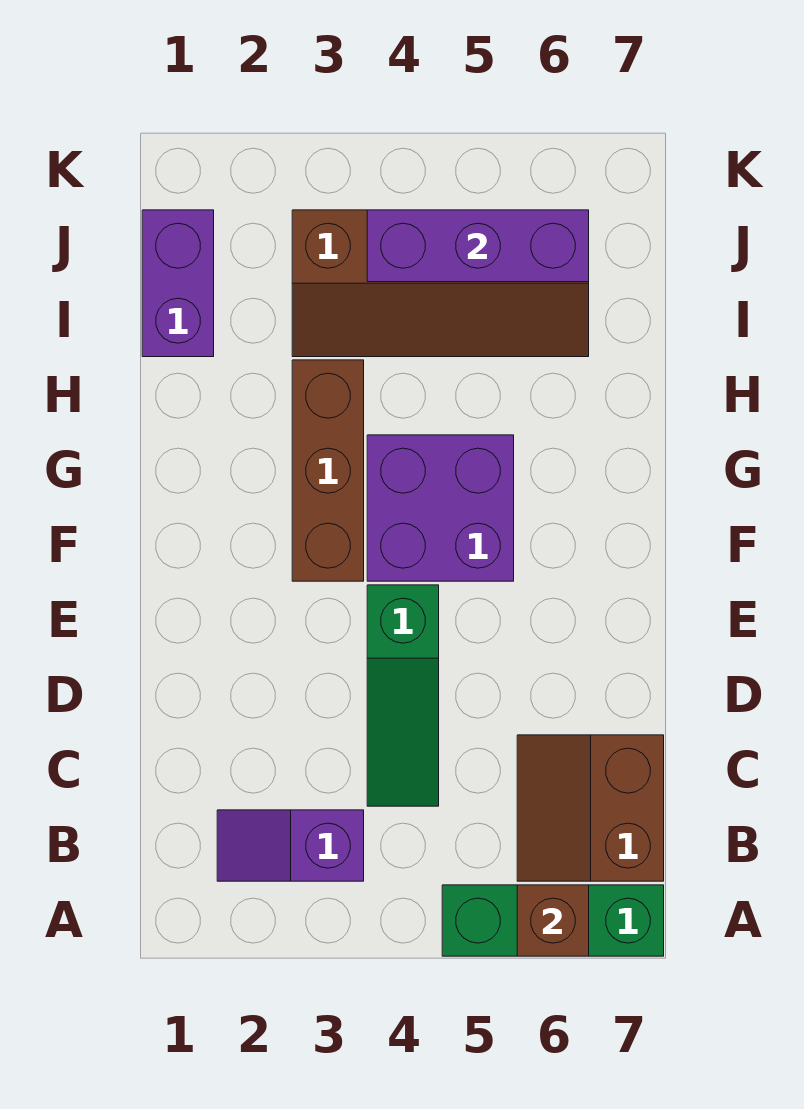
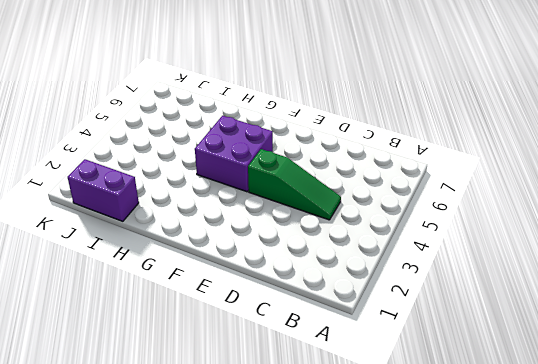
none -> green 1x3 brick [442,885,664,956]
none -> purple 1x2 slope [217,810,364,881]

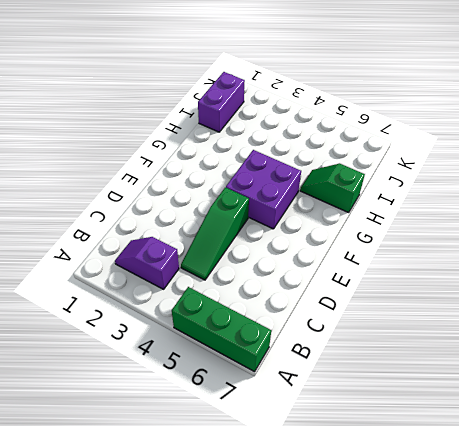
green 1x2 slope [300,164,365,213] -> none
none -> brown 2x2 slope [517,735,664,881]
none -> brown 1x3 brick [292,360,364,581]

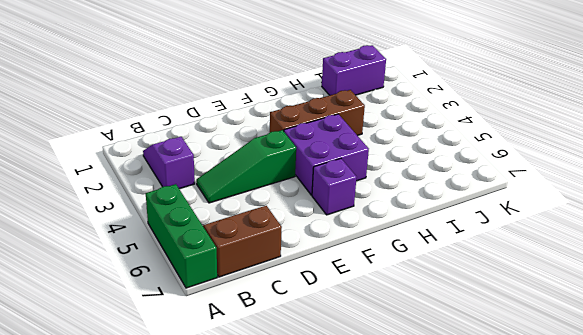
purple 1x1 brick [312,158,357,215] -> none
none -> brown 2x4 slope [292,210,589,357]
none -> brown 1x1 brick [517,885,589,956]

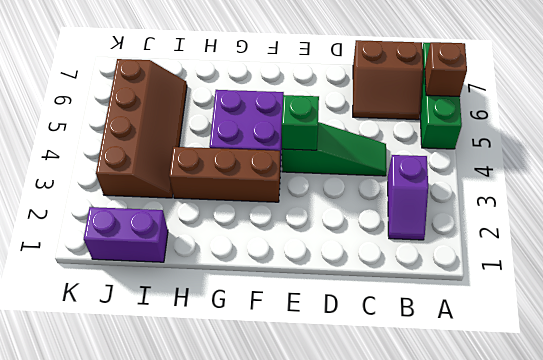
green 1x1 brick [282,95,319,150] -> none
none -> purple 1x3 brick [367,210,589,282]

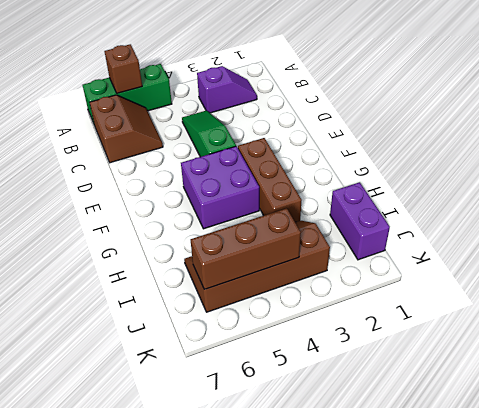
brown 1x3 brick [191,208,301,289] -> purple 1x3 brick [367,210,589,282]

